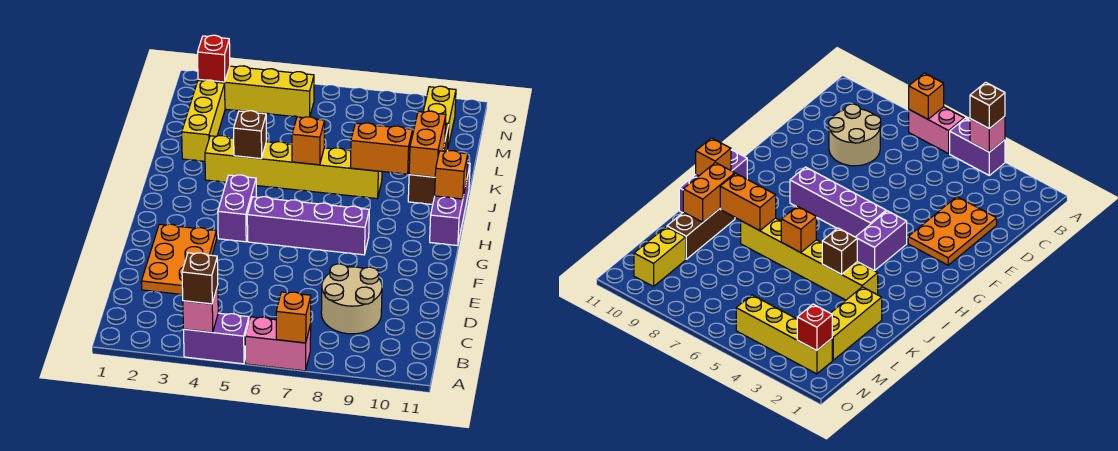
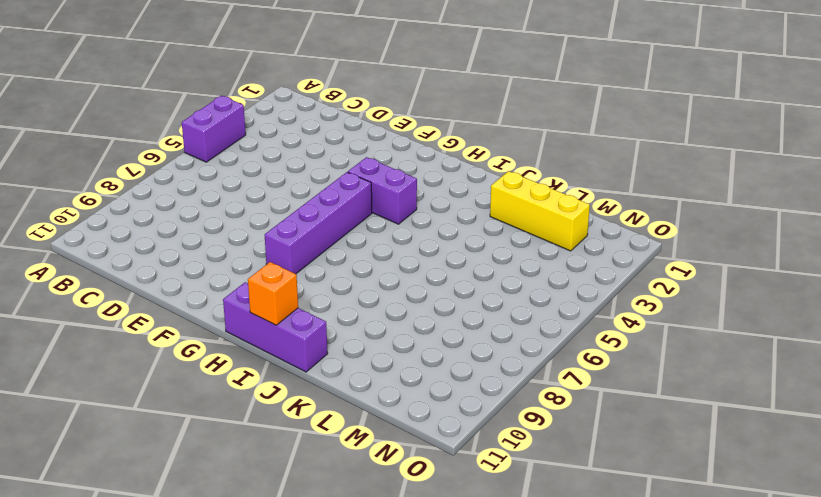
none -> pink 1x2 brick [245,317,311,371]
none -> tan 2x2 round brick [321,264,382,334]
none -> orange 2x3 plate [141,224,217,295]

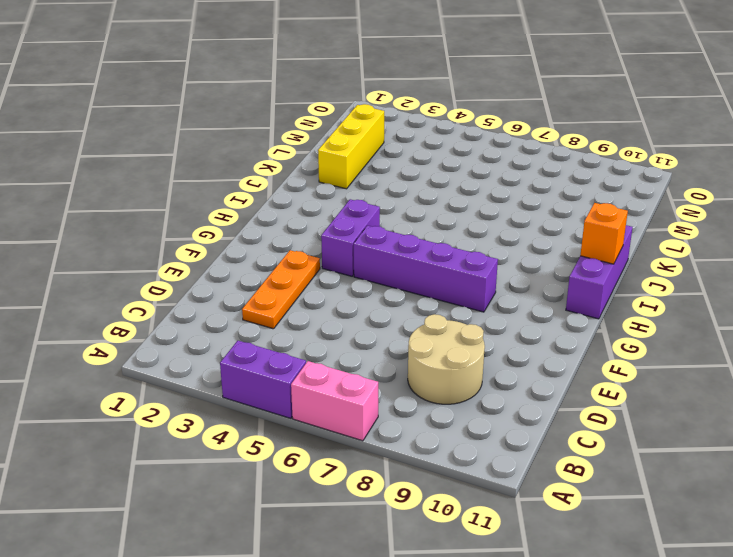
orange 1x3 plate [242,250,320,329] -> orange 2x3 plate [141,224,217,295]
none -> yellow 1x6 brick [205,136,382,199]
none -> brown 1x3 brick [408,124,449,205]
none -> yellow 1x2 brick [423,86,456,147]

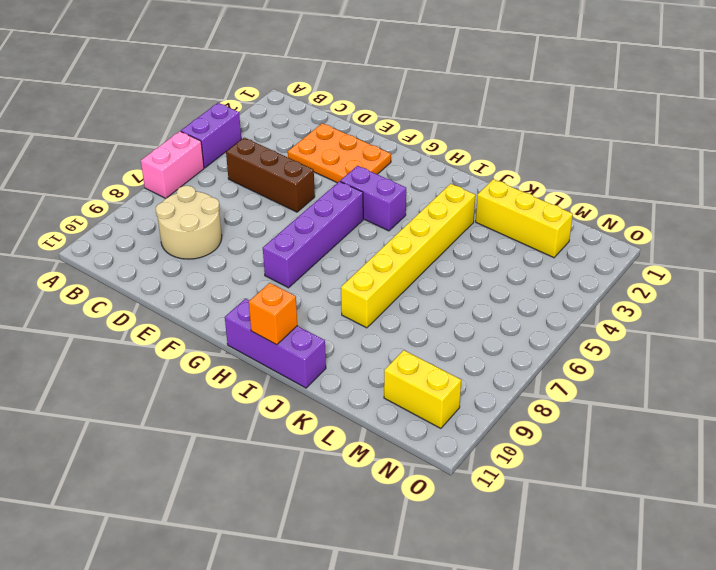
brown 1x3 brick [226,138,315,212] -> brown 1x3 brick moved to [408,124,449,205]
none -> yellow 1x4 brick [198,66,314,118]
none -> pink 1x1 brick [183,286,218,332]
none -> orange 1x1 brick [276,292,311,343]

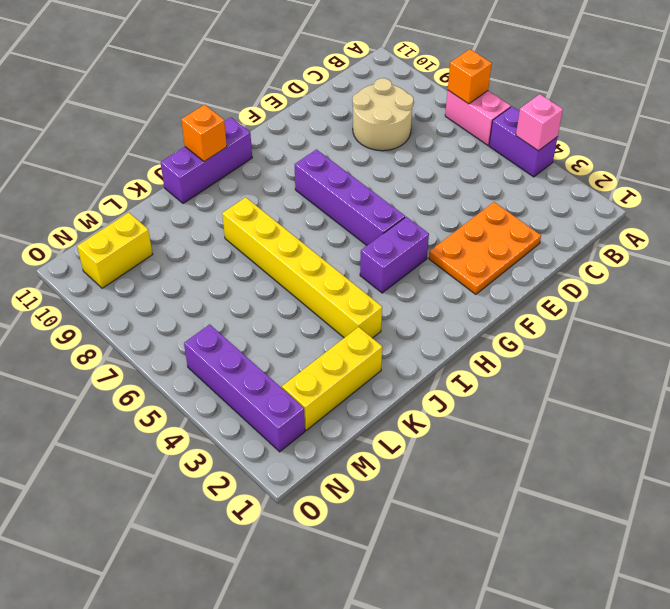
purple 1x4 brick [184,324,305,452] -> yellow 1x4 brick [198,66,314,118]
none -> brown 1x3 brick [408,124,449,205]
none -> brown 1x1 brick [234,111,266,159]
none -> orange 1x1 brick [292,117,325,165]

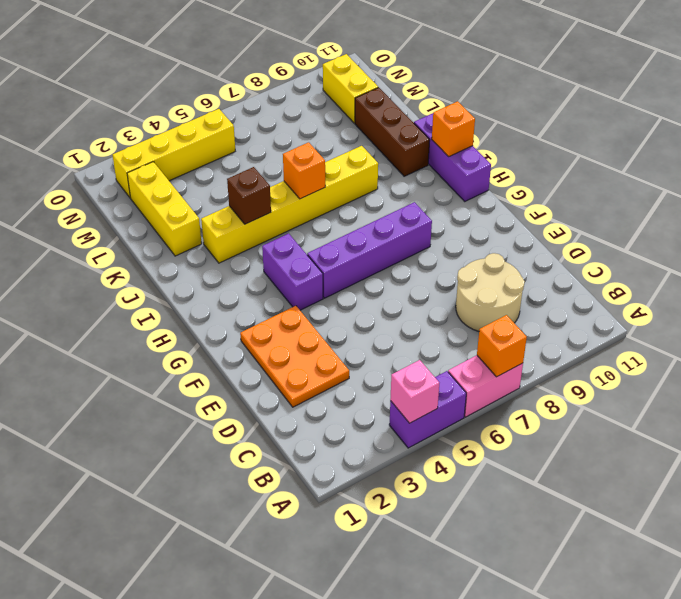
none -> orange 1x2 brick [350,123,412,174]
none -> orange 1x2 brick [409,111,446,177]
none -> red 1x1 brick [198,35,230,82]

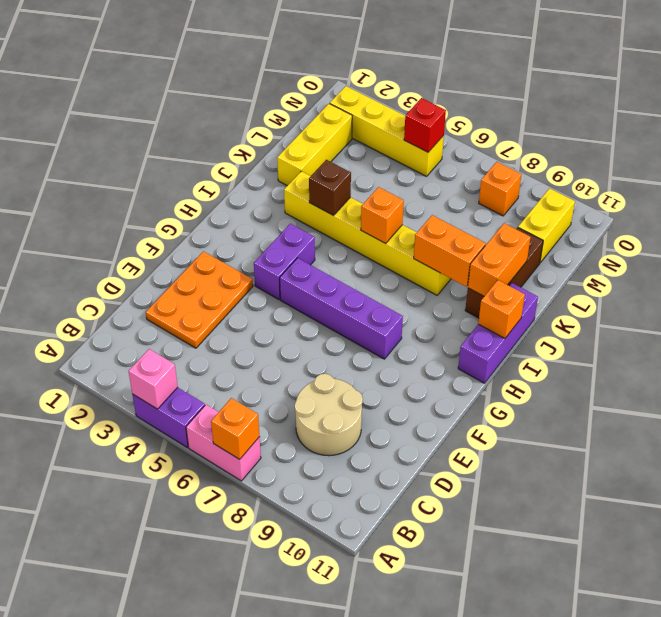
red 1x1 brick [404,98,446,152] -> red 1x1 brick moved to [198,35,230,82]
orange 1x1 brick [479,162,522,216] -> none
none -> brown 1x1 brick [182,253,218,304]

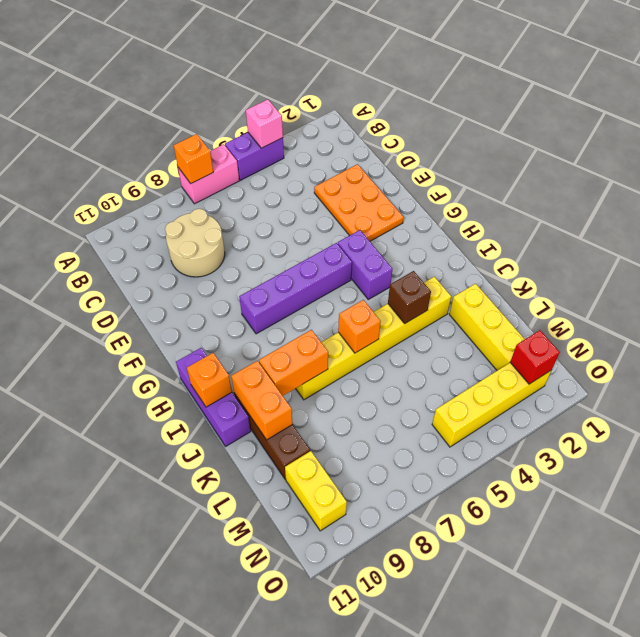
none -> brown 1x1 brick [182,253,218,304]

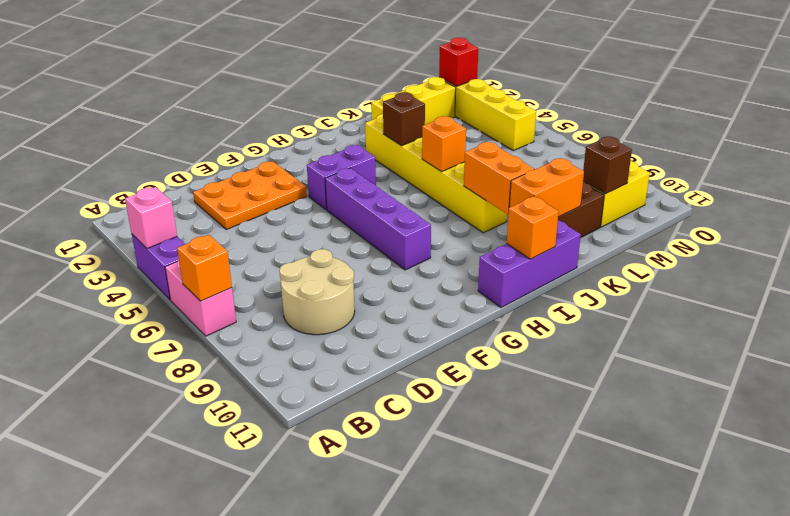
brown 1x1 brick [583,137,632,194] -> brown 1x1 brick moved to [182,253,218,304]

